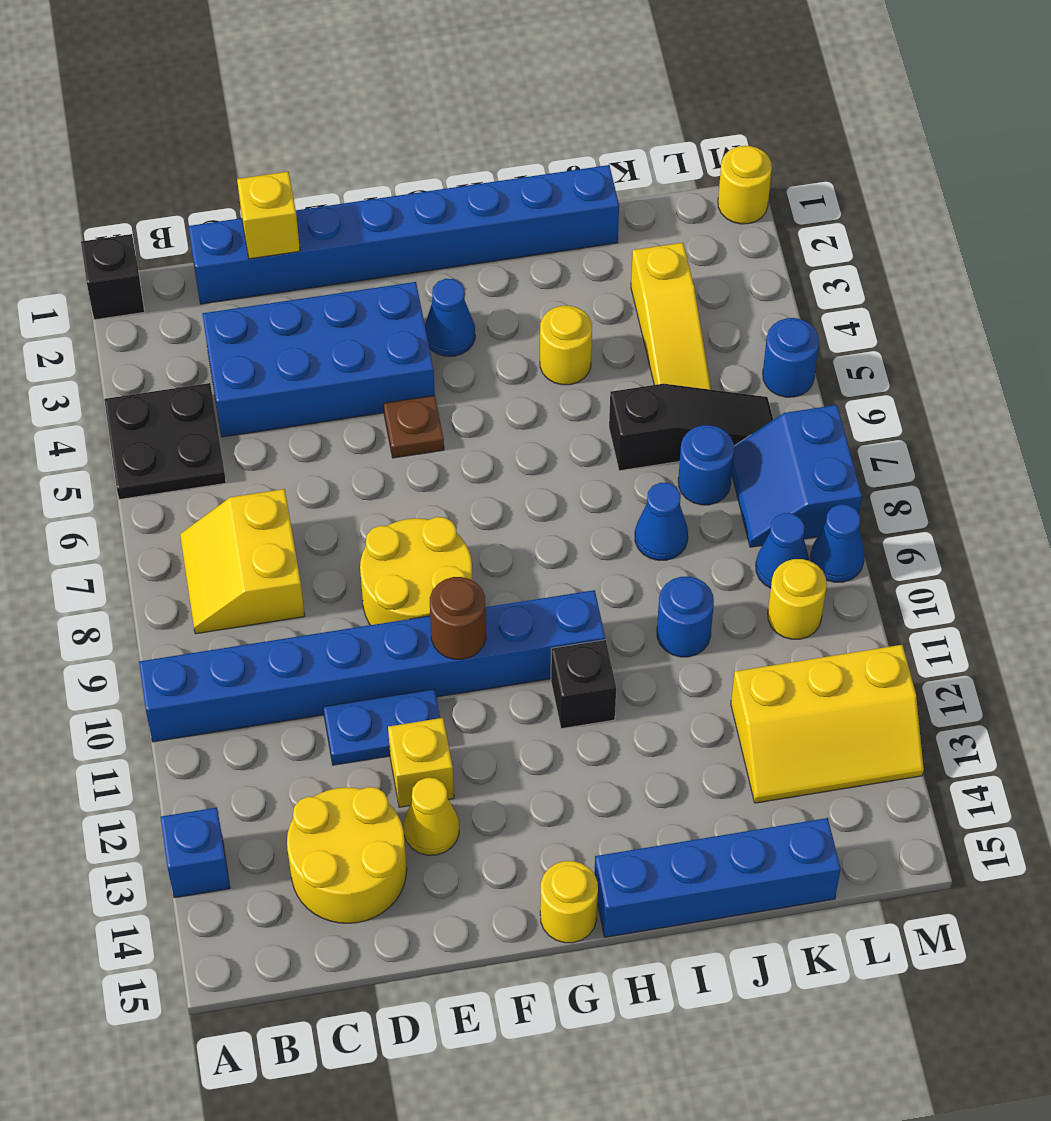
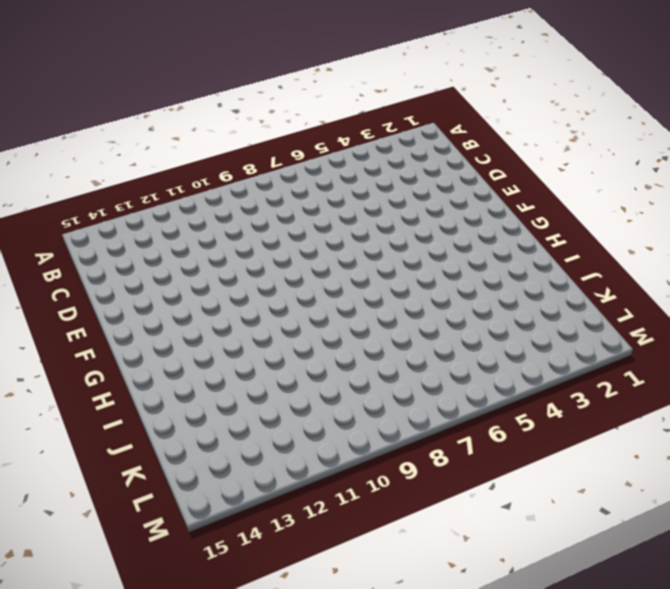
none -> black 1x1 brick [81,234,145,320]
none -> black 2x2 plate [104,383,226,500]
none -> blue 1x8 brick [139,590,605,742]
none -> blue 1x1 brick [161,808,230,898]

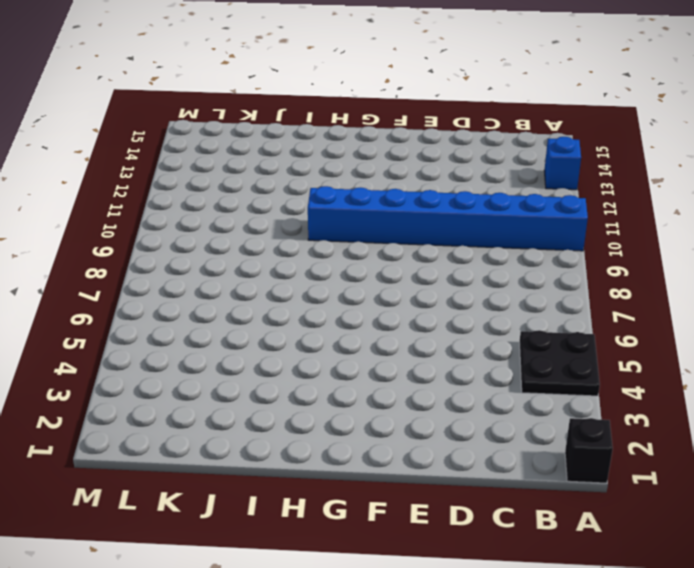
none -> yellow 2x2 slope [180,489,305,634]
none -> blue 1x8 brick [189,165,619,304]
none -> blue 2x4 brick [202,282,435,437]
none -> yellow 2x2 round brick [287,787,407,923]

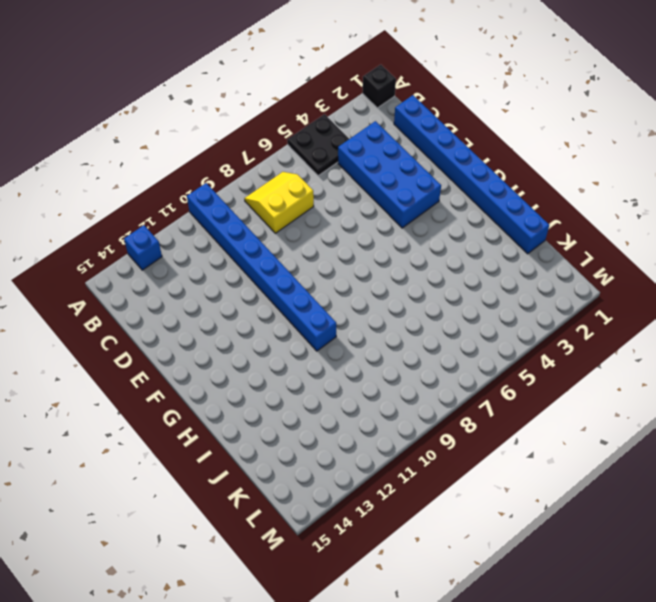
none -> yellow 2x2 round brick [287,787,407,923]
none -> blue 1x2 plate [323,689,440,765]
none -> yellow 2x2 round brick [360,517,472,625]
none -> yellow 1x1 brick [388,718,454,807]

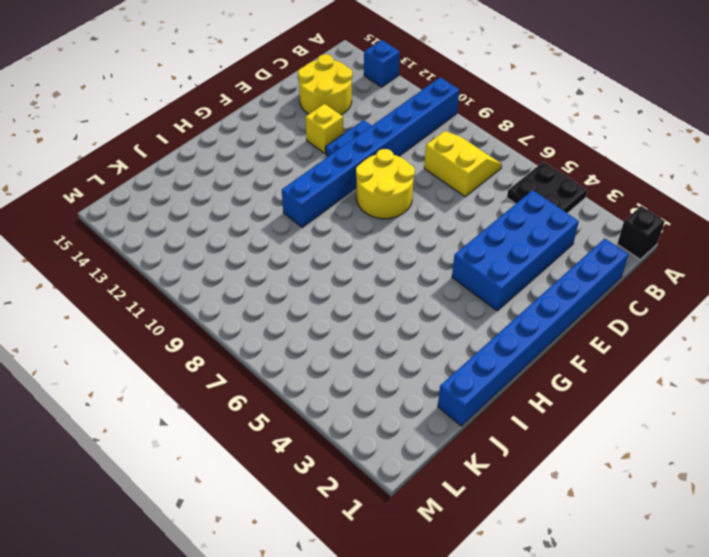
none -> yellow 1x1 cone [404,778,459,855]
none -> brown 1x1 plate [384,396,444,458]
none -> blue 1x1 cone [425,279,475,356]
none -> yellow 1x1 round brick [540,861,598,943]

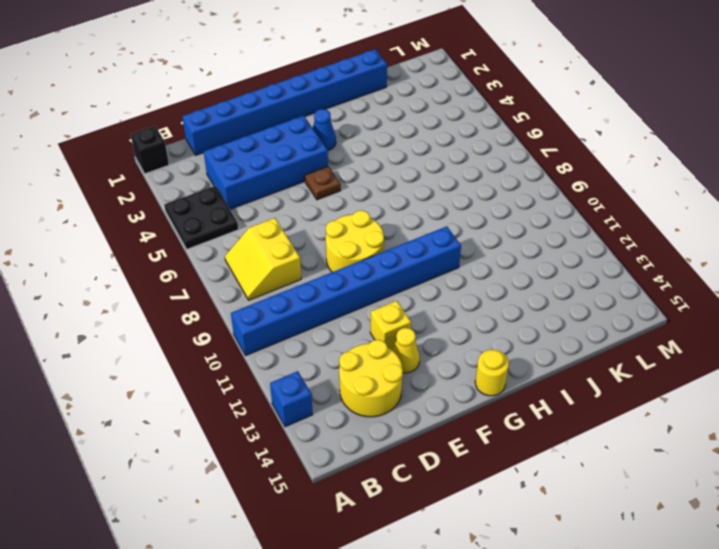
none -> blue 1x2 plate [323,689,440,765]
none -> black 1x1 brick [551,640,616,729]
none -> blue 1x4 brick [594,818,841,937]
none -> yellow 1x1 round brick [540,306,592,385]

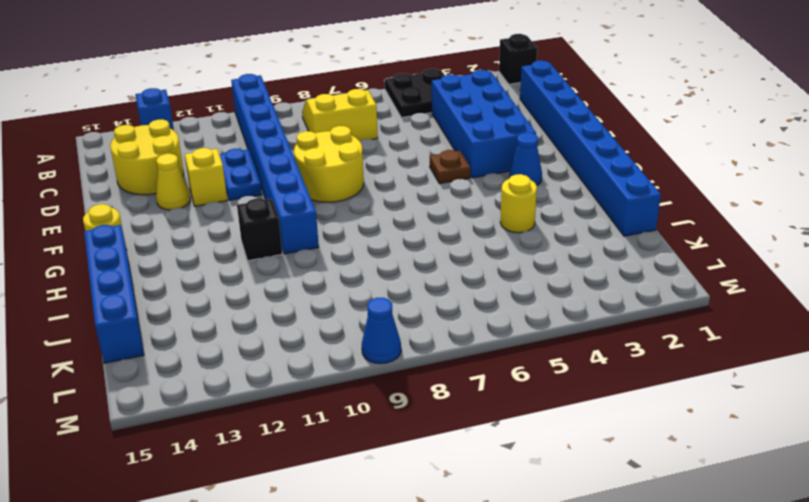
none -> black 1x3 slope [609,384,773,471]
none -> blue 1x1 cone [635,483,688,560]
none -> blue 1x1 round brick [657,577,714,657]
none -> yellow 1x3 slope [631,243,711,390]

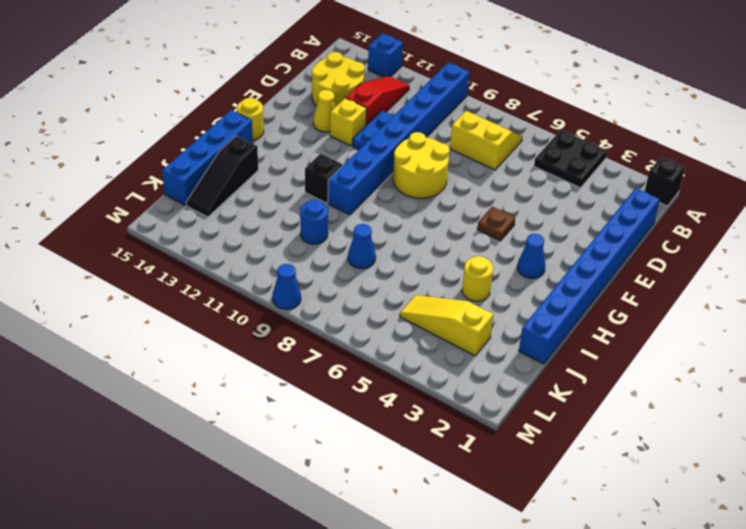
red 1x3 slope [346,76,410,125] -> none
black 1x3 slope [186,136,258,217] -> black 1x3 slope moved to [609,384,773,471]
none -> blue 2x4 brick [202,282,435,437]
none -> blue 1x1 round brick [678,425,734,505]
none -> yellow 2x3 slope [731,645,924,803]
none -> blue 2x2 slope [732,405,862,547]

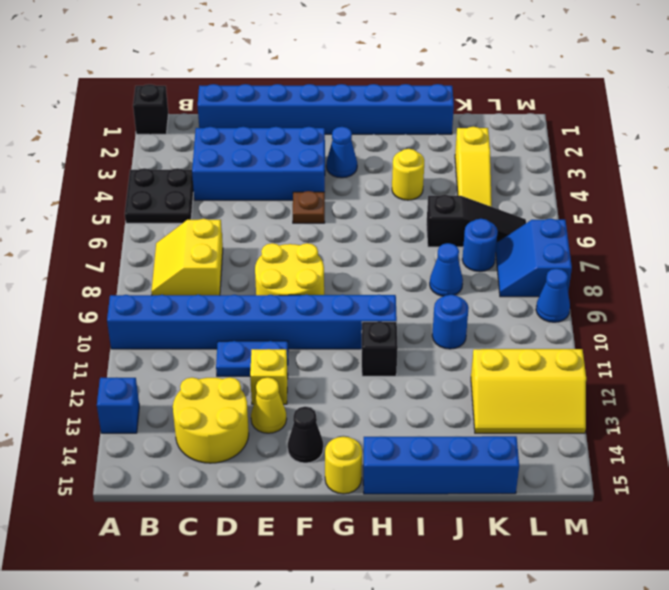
black 1x1 cone [288,407,323,463] -> none
none -> blue 1x1 cone [756,513,809,588]
none -> yellow 1x1 round brick [768,559,827,639]
none -> yellow 1x1 round brick [718,146,772,224]
none -> blue 1x1 round brick [763,318,819,397]

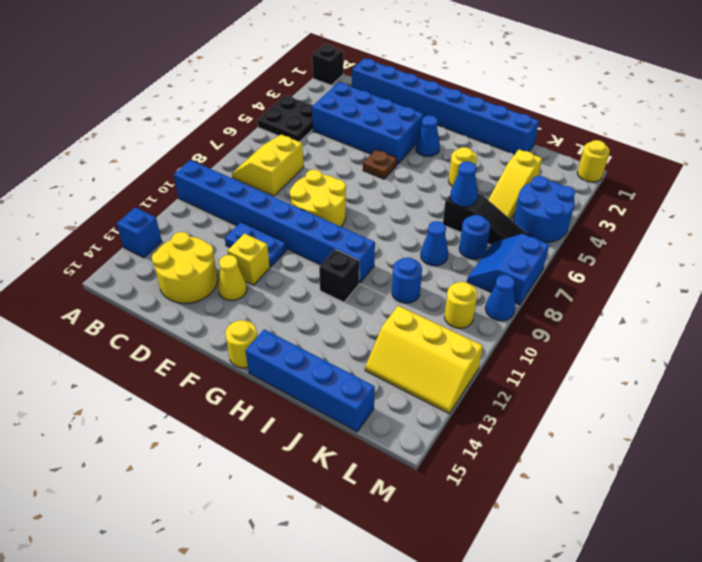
blue 1x1 cone [450,161,478,207] -> blue 1x1 cone moved to [756,513,809,588]
blue 2x2 round brick [514,176,575,242] -> blue 1x1 round brick [763,318,819,397]
none -> yellow 1x1 brick [237,172,300,259]
none -> brown 1x1 round brick [430,577,486,659]

